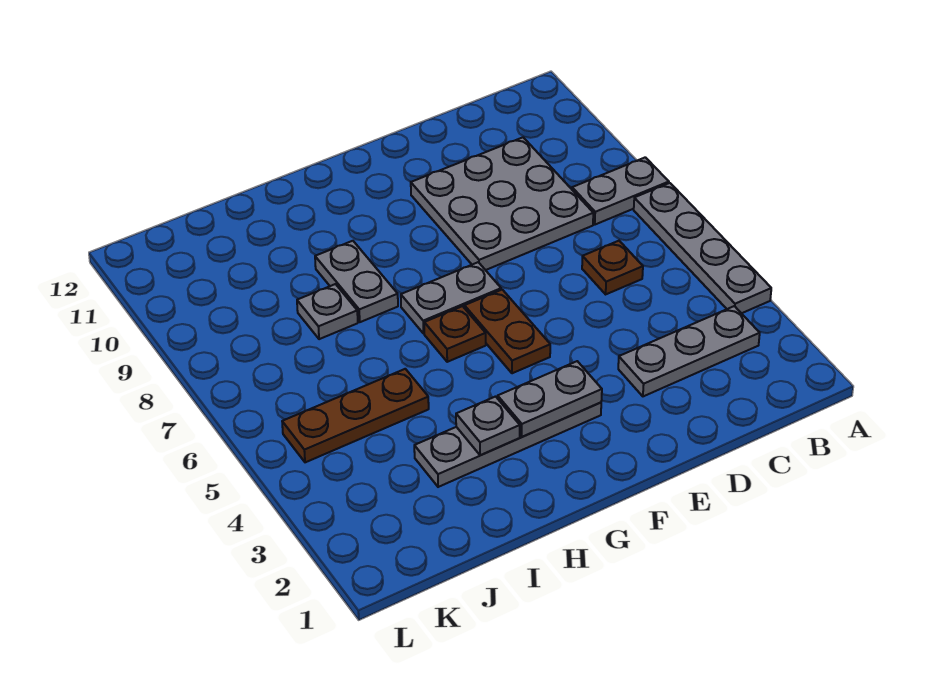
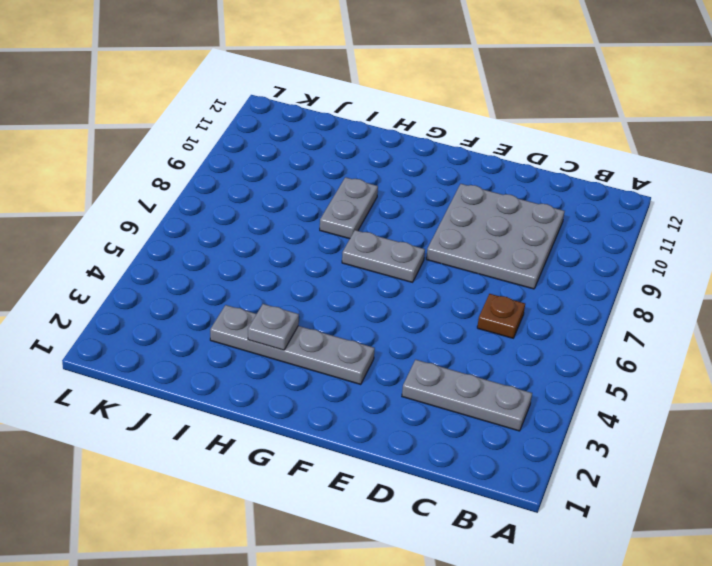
none -> grey 1x4 plate [634,183,771,313]
none -> grey 1x2 plate [572,157,669,225]
none -> brown 1x2 plate [464,290,550,373]

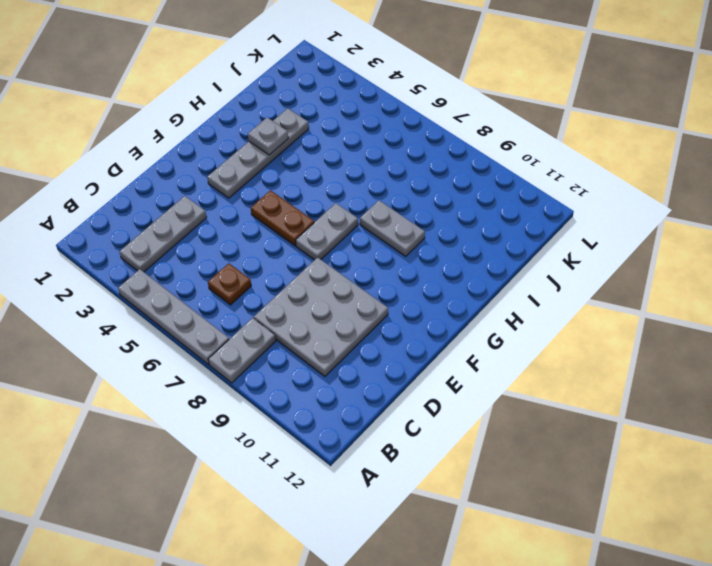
none -> brown 1x1 plate [424,306,486,362]
none -> brown 1x3 plate [282,369,429,462]
none -> grey 1x1 plate [297,284,358,339]

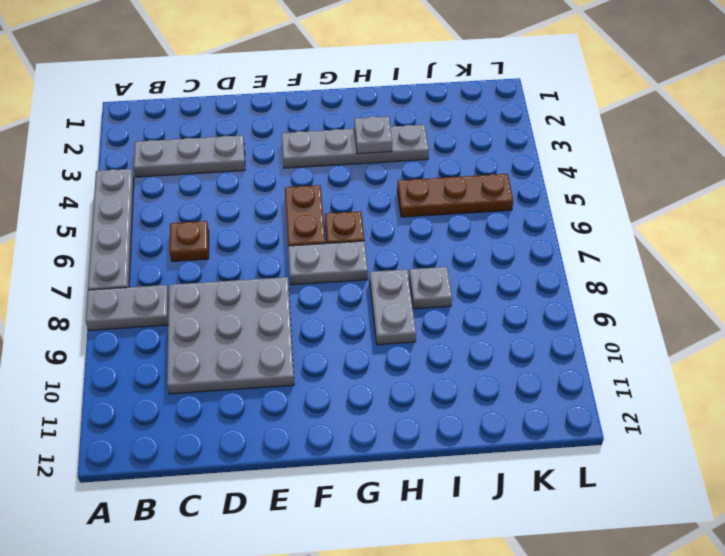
none -> grey 1x2 plate [498,361,602,437]

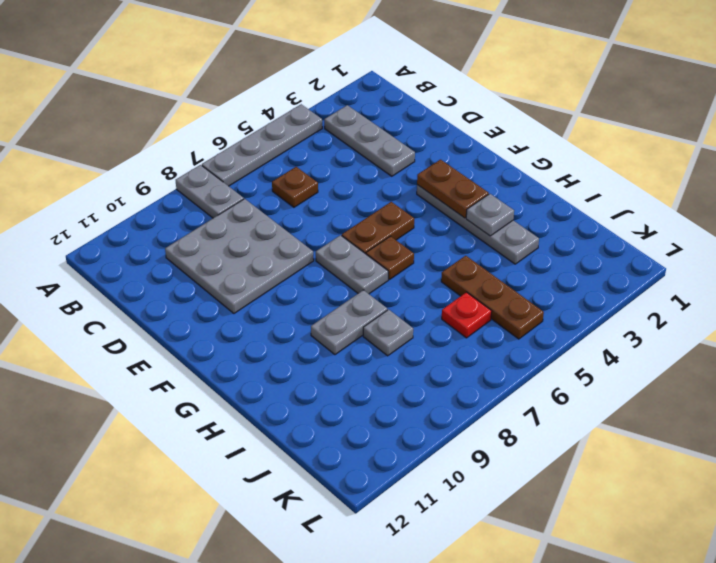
brown 1x2 plate [417,160,489,218] -> grey 1x2 plate [498,361,602,437]
red 1x1 plate [442,292,492,338] -> none

